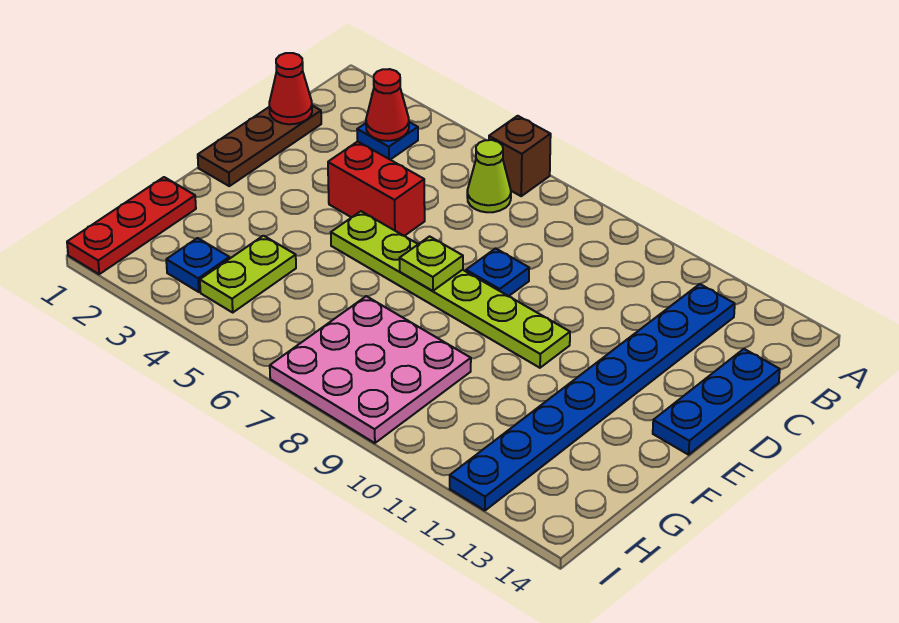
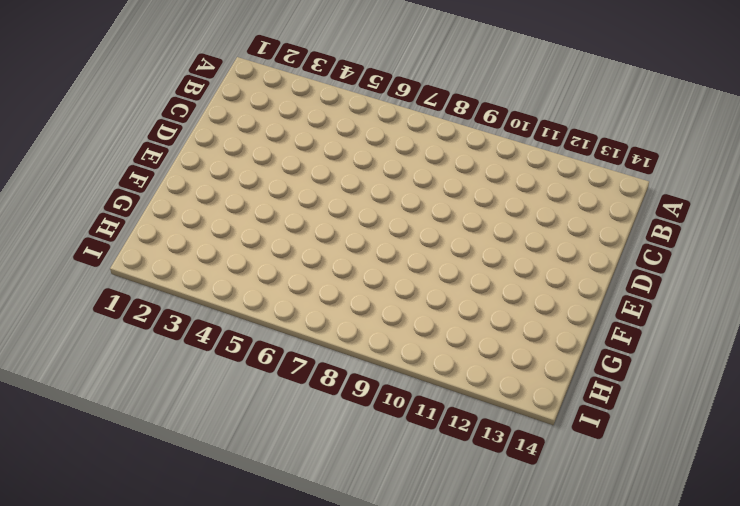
none -> brown 1x1 brick [489,116,551,196]
none -> blue 1x1 plate [357,122,418,160]
none -> lime 1x1 cone [467,140,511,212]

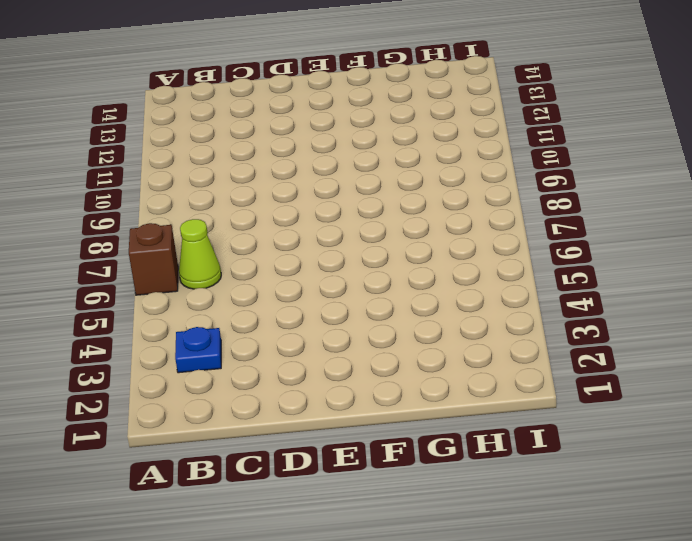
none -> blue 1x8 plate [450,284,735,510]
none -> brown 1x3 plate [198,106,321,186]
none -> blue 1x3 plate [653,349,780,455]

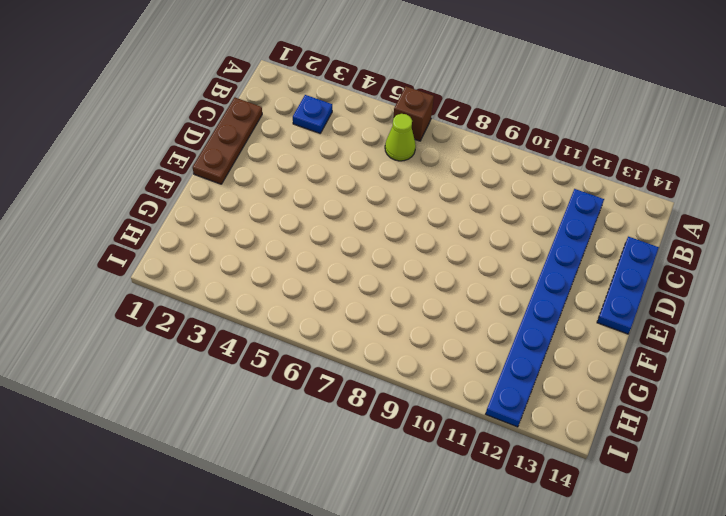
none -> red 1x2 brick [328,141,425,236]
none -> blue 1x1 plate [466,248,529,296]
none -> lime 1x6 plate [331,211,570,368]

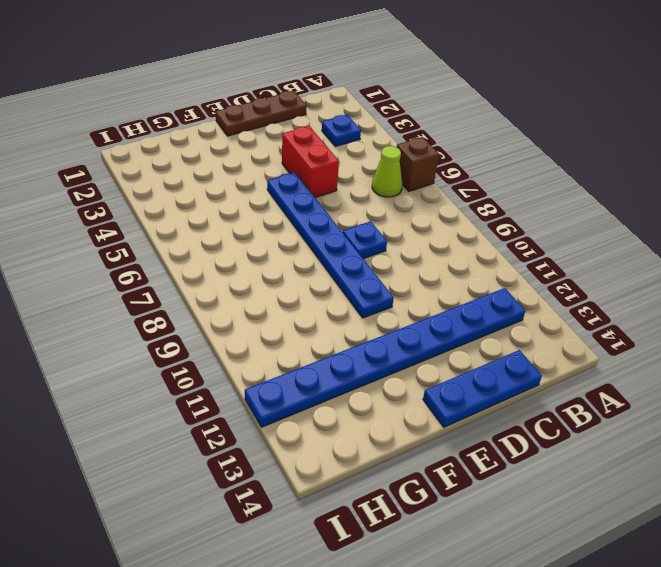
blue 1x6 plate [267,172,394,318] -> lime 1x6 plate [331,211,570,368]
none -> red 1x3 plate [67,177,196,274]
none -> lime 1x2 plate [200,236,296,312]
none -> pink 3x3 plate [270,296,471,443]

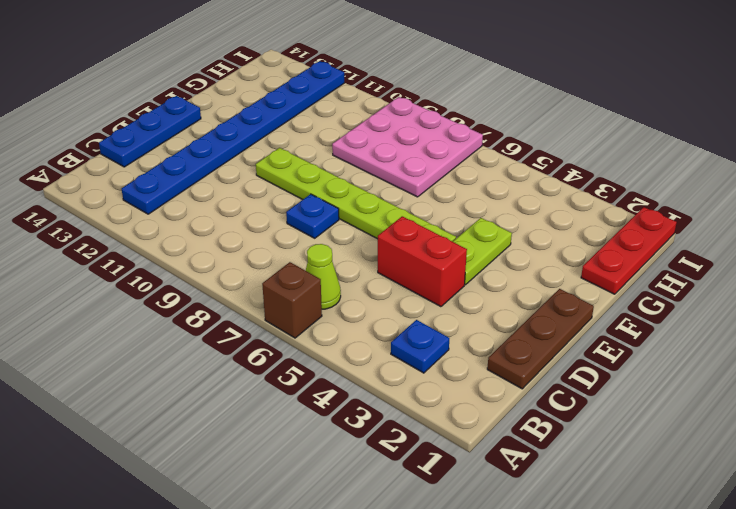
lime 1x2 plate [453,218,512,285] -> lime 1x2 plate moved to [200,236,296,312]
none -> blue 1x1 plate [166,238,230,292]
none -> red 1x1 cone [366,69,409,141]
none -> red 1x1 cone [269,53,312,124]

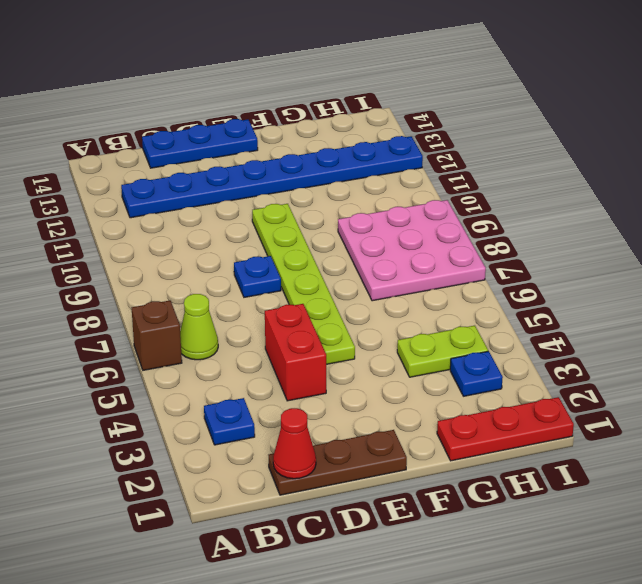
none -> red 1x1 cone [366,69,409,141]
none -> lime 1x1 plate [399,236,463,291]

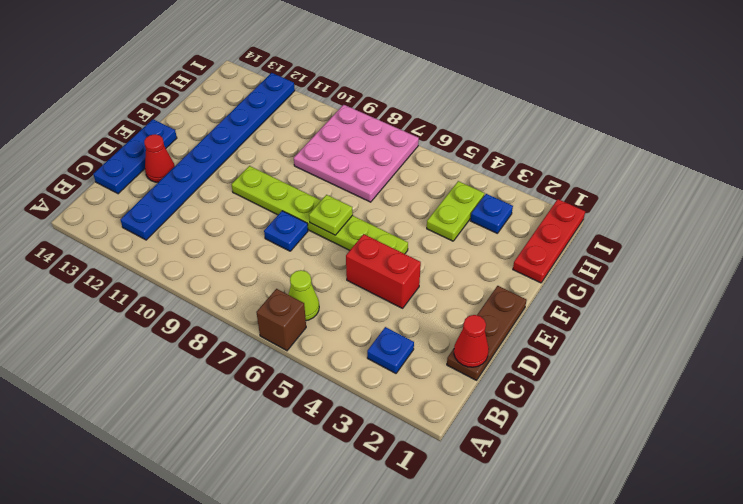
red 1x1 cone [144,134,175,182] -> red 1x1 cone moved to [366,69,409,141]

